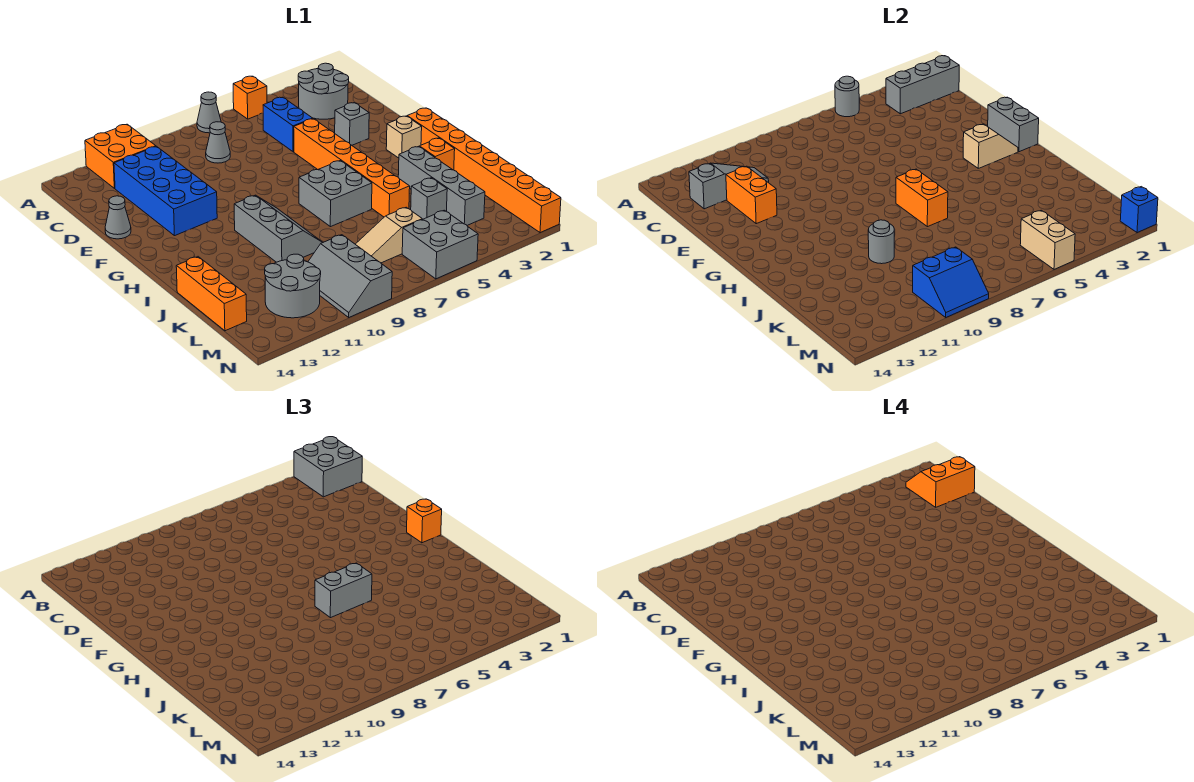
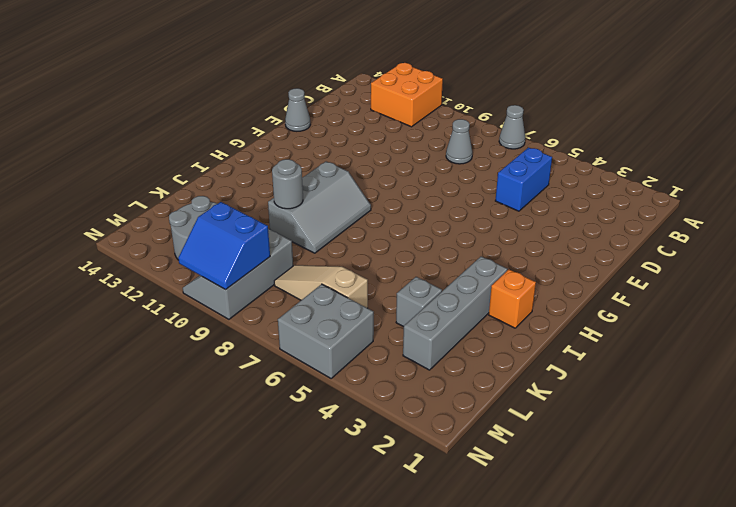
none -> orange 1x1 brick [233,76,267,119]
none -> grey 2x2 round brick [298,63,349,119]
none -> blue 2x4 brick [114,147,217,236]
none -> grey 1x1 brick [335,103,369,145]

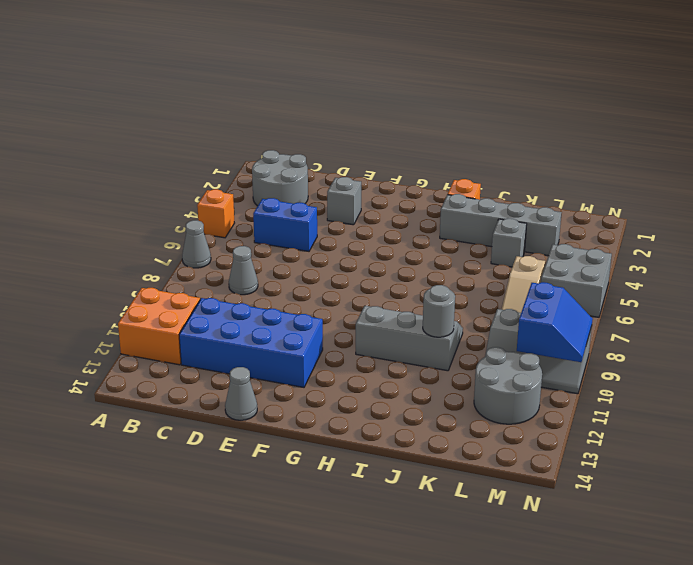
none -> orange 1x6 brick [294,119,410,217]
none -> orange 1x8 brick [407,108,561,233]
none -> tan 1x1 brick [386,116,422,158]
none -> grey 2x2 brick [299,161,372,227]

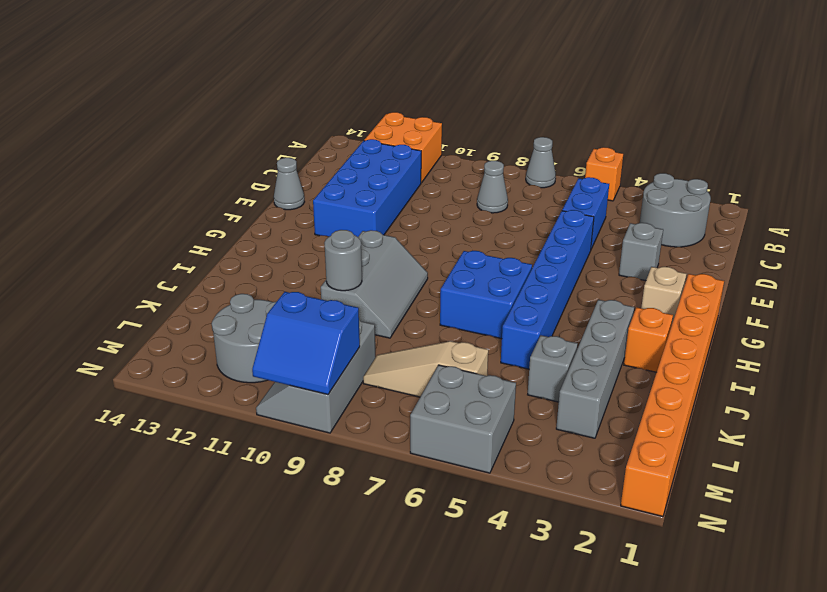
blue 1x6 brick [501,210,594,369] -> orange 1x6 brick [294,119,410,217]
blue 2x2 brick [440,251,532,339] -> grey 2x2 brick [299,161,372,227]
none -> orange 1x3 brick [176,257,247,331]
none -> grey 1x1 round brick [835,76,859,117]
none -> grey 1x3 brick [886,56,959,114]
none -> grey 1x3 slope [689,163,769,209]

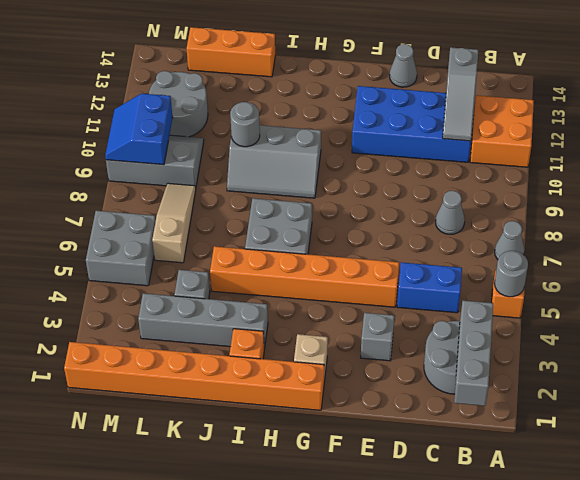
none -> orange 1x2 brick [726,166,777,224]
none -> grey 1x2 brick [988,97,1039,152]
none -> tan 1x2 slope [963,124,1018,168]
none -> orange 1x2 brick [896,169,948,227]

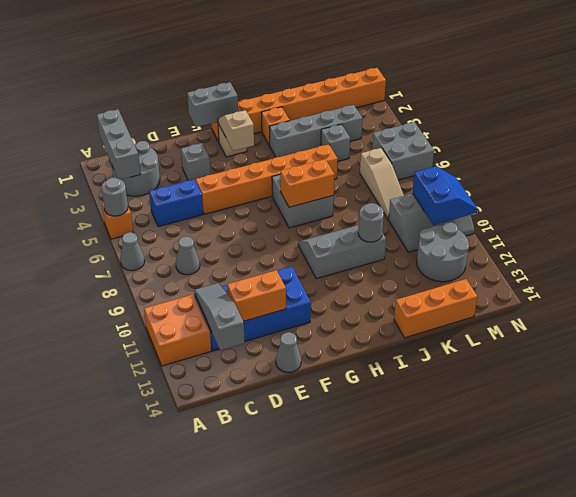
none -> tan 1x2 brick [1020,210,1075,269]
none -> blue 1x1 brick [1120,187,1158,233]
none -> grey 2x2 brick [294,437,362,497]
none -> orange 1x1 brick [407,499,442,543]

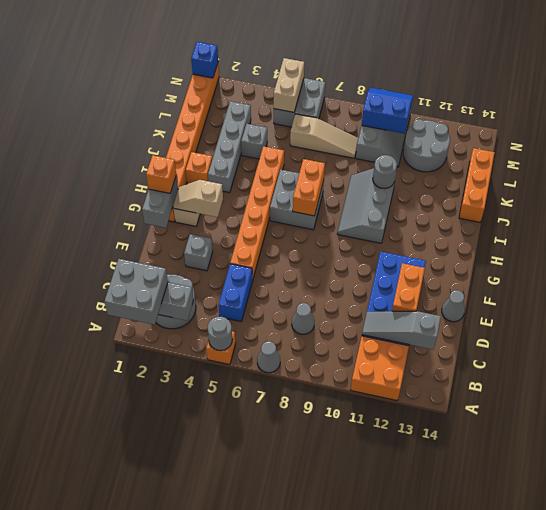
none -> grey 1x2 brick [315,563,372,618]
none -> orange 2x2 slope [906,457,975,507]

